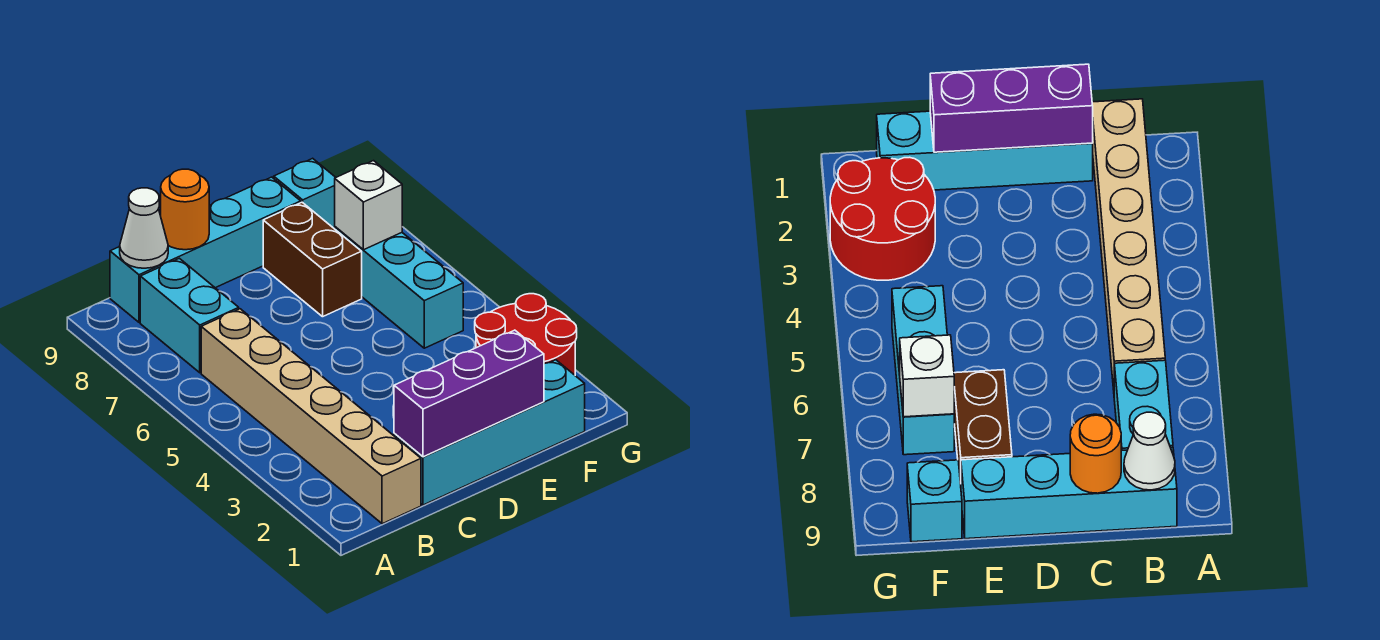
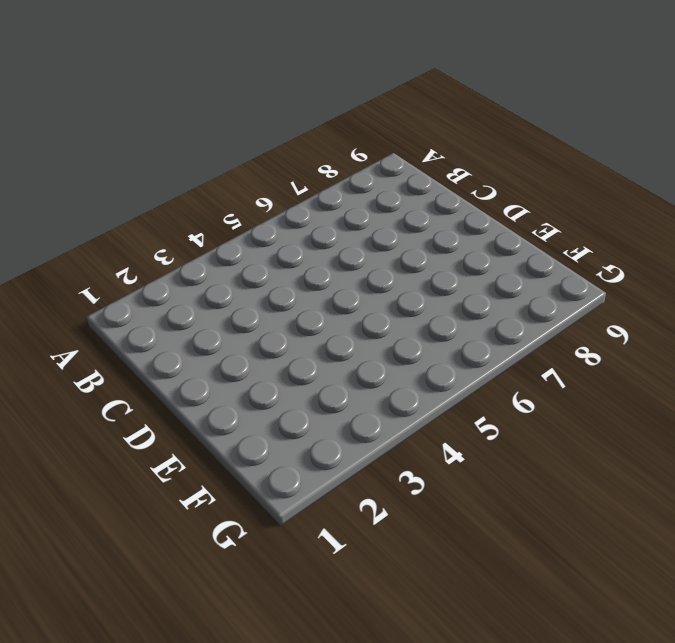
none -> tan 1x6 brick [201,309,421,524]
none -> cyan 1x2 brick [140,258,239,373]
none -> cyan 1x4 brick [110,177,301,322]

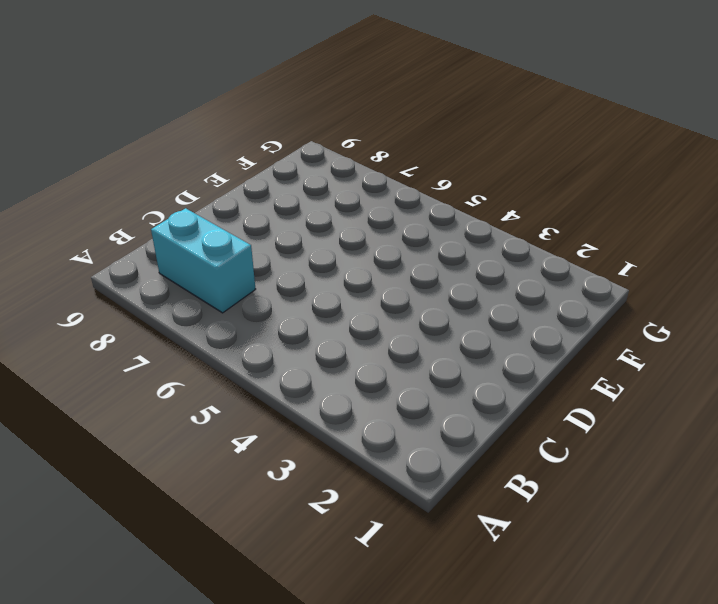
none -> tan 1x6 brick [201,309,421,524]
none -> cyan 1x4 brick [110,177,301,322]
none -> cyan 1x4 brick [394,360,585,505]

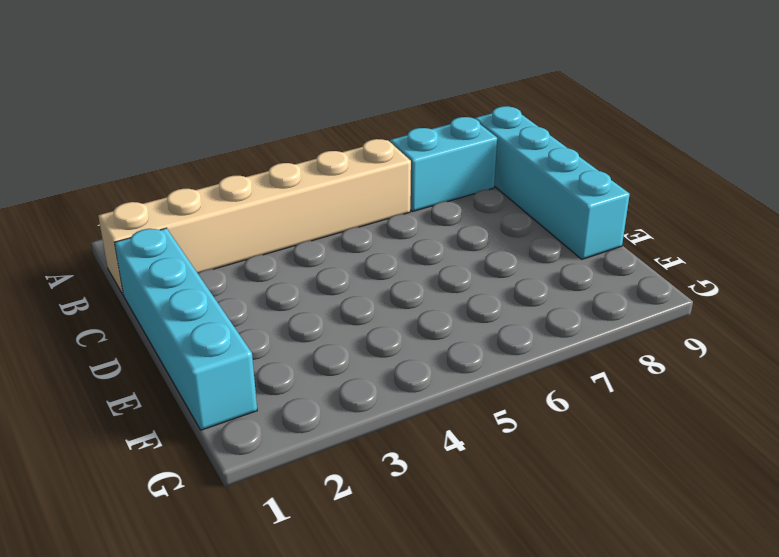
none -> brown 1x2 brick [263,202,362,317]
none -> red 2x2 round brick [475,294,577,375]
none -> cyan 1x3 brick [335,227,463,348]

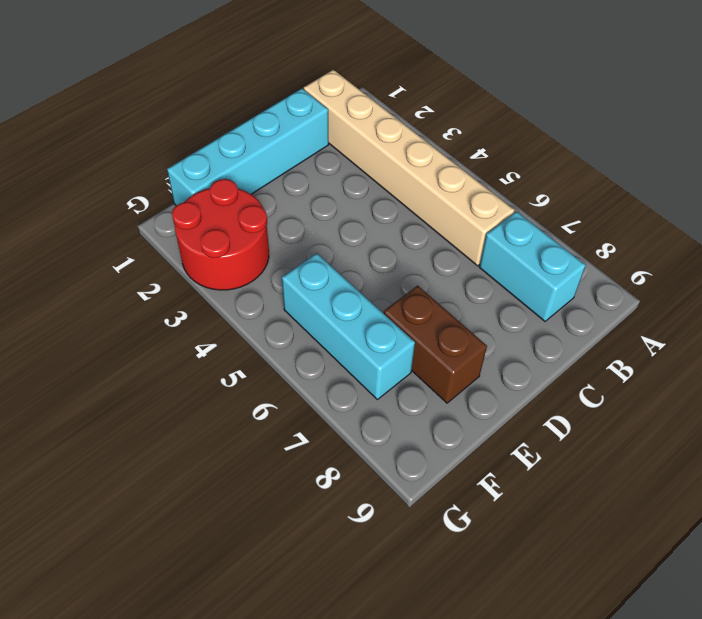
none -> cyan 1x4 brick [110,177,301,322]
none -> cyan 1x1 brick [274,158,336,229]
none -> white 1x1 cone [120,188,168,268]

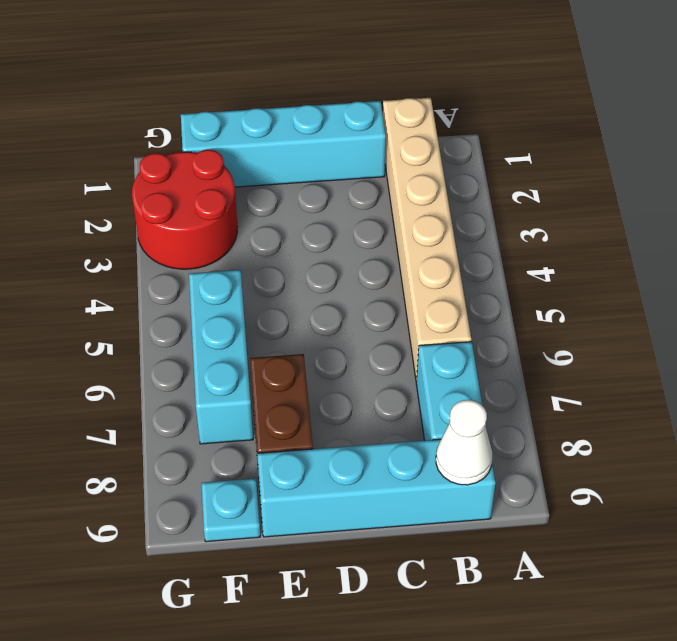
cyan 1x1 plate [201,478,260,542] -> cyan 1x1 brick [274,158,336,229]
none -> purple 1x3 brick [394,330,544,457]
none -> orange 1x1 round brick [161,169,209,250]
none -> white 1x1 brick [335,161,402,250]

